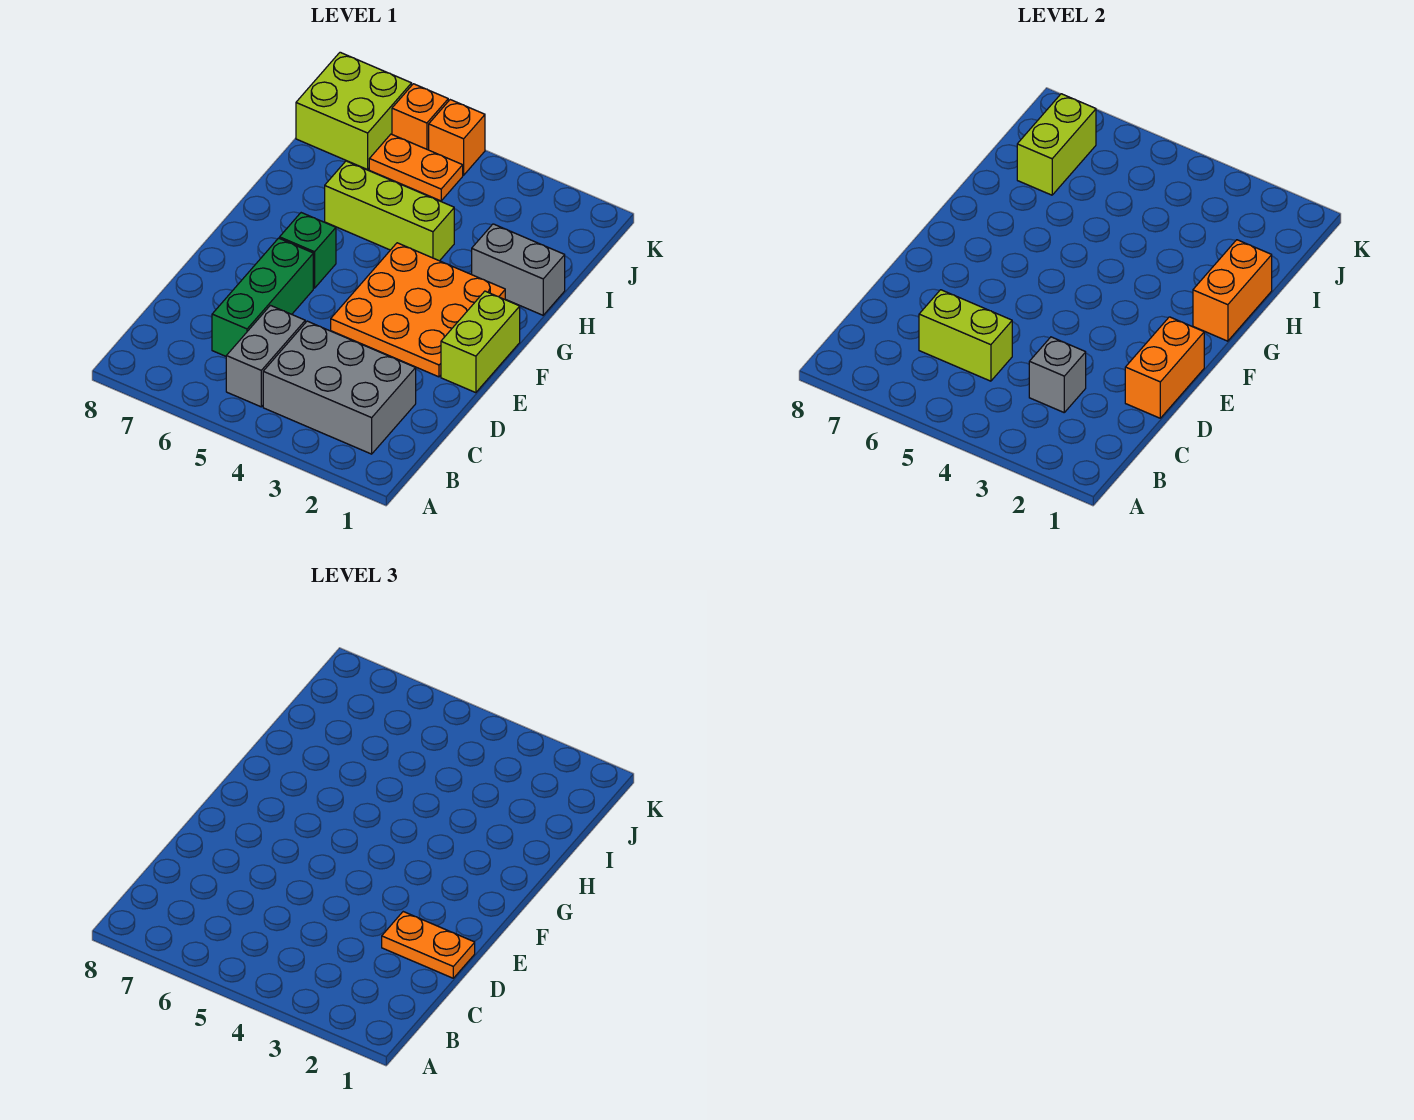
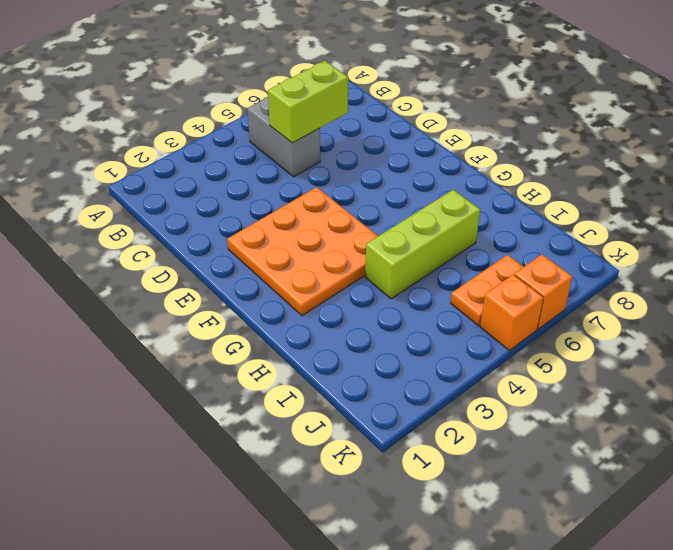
none -> grey 2x3 brick [263,321,416,454]
none -> green 1x3 brick [212,238,313,356]
none -> lime 1x2 brick [441,291,520,393]

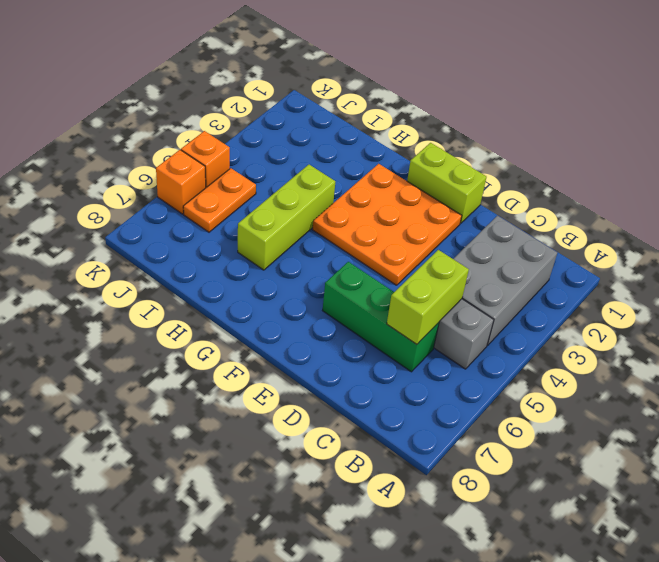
none -> green 1x1 brick [280,213,336,288]
none -> grey 1x2 brick [472,224,565,315]
none -> lime 2x2 brick [296,52,412,169]

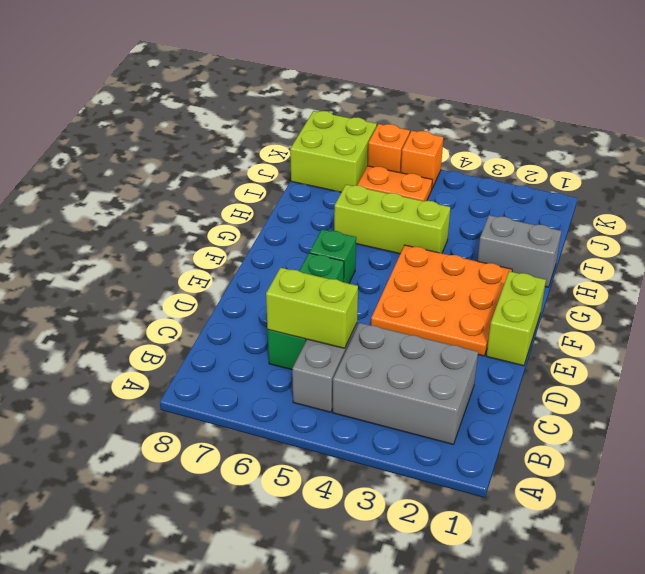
none -> grey 1x1 brick [1029,337,1086,412]
none -> orange 1x2 brick [1125,317,1204,418]
none -> orange 1x2 brick [1193,240,1272,341]

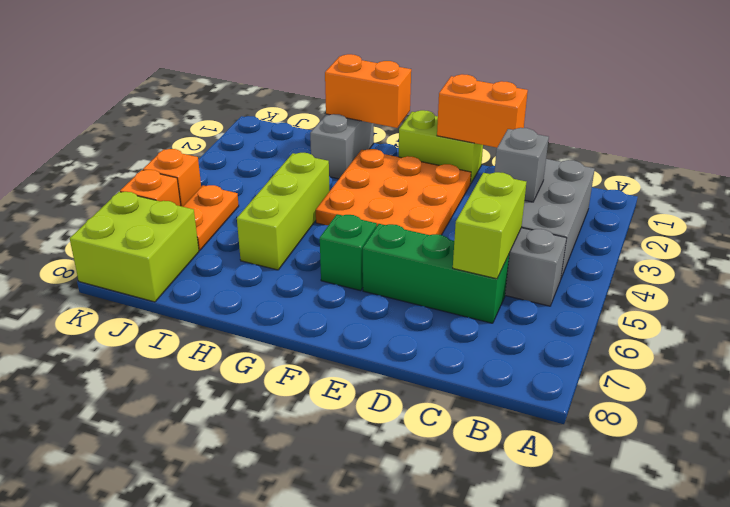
none -> lime 1x2 brick [1017,94,1096,195]
none -> orange 1x2 plate [382,912,475,978]

